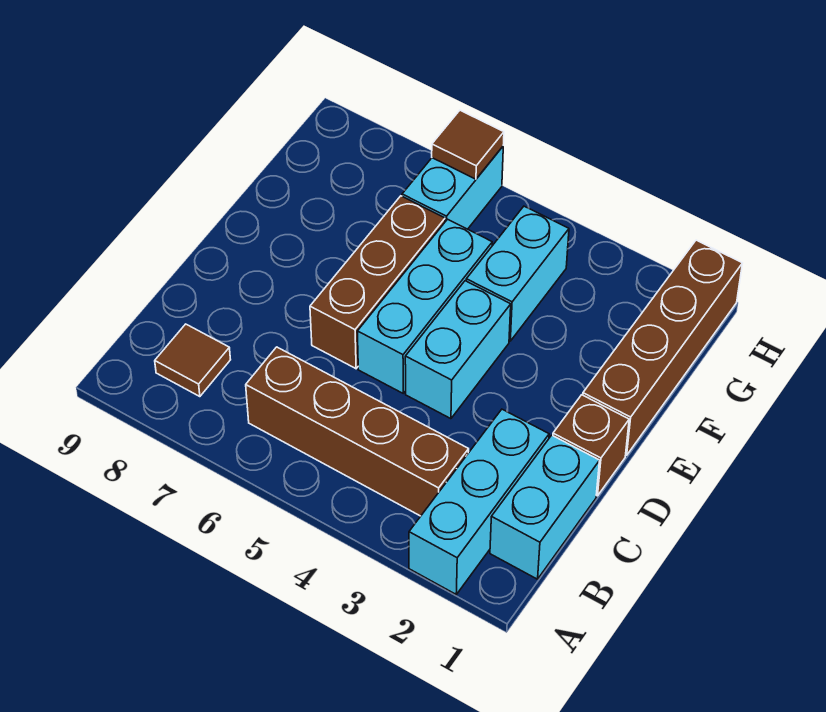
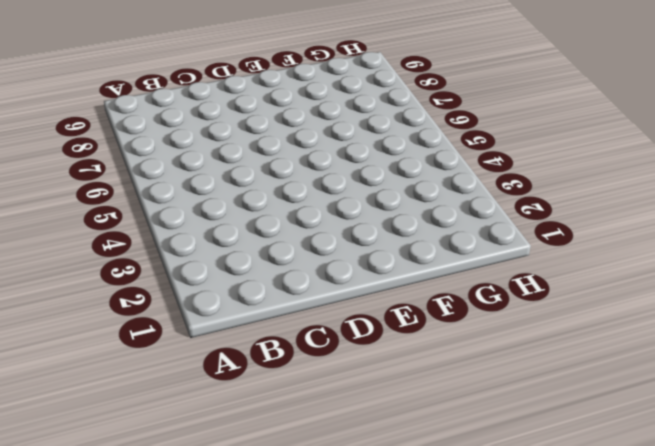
none -> cyan 1x3 brick [409,409,549,594]
none -> cyan 1x2 brick [490,435,600,579]
none -> brown 1x4 brick [246,347,469,516]

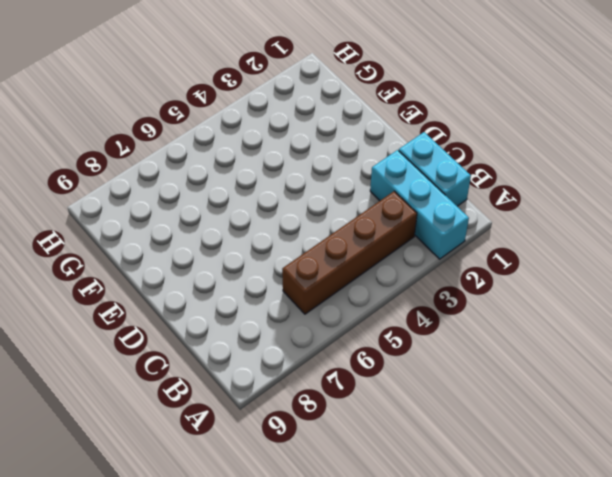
none -> brown 1x1 tile [155,324,231,397]
none -> brown 1x1 brick [553,395,629,496]
none -> cyan 1x2 brick [405,281,511,419]

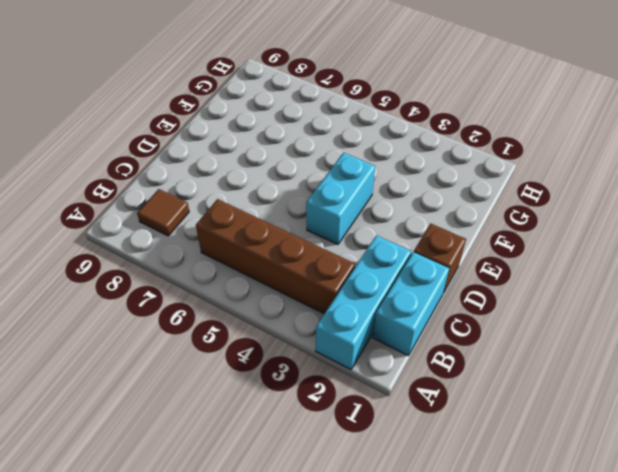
none -> cyan 1x3 brick [357,219,492,393]
none -> brown 1x3 brick [310,196,445,369]
none -> brown 1x4 brick [583,240,742,455]

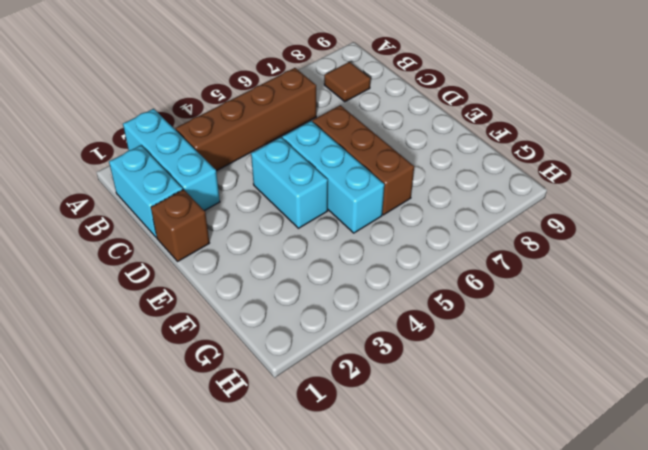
none -> brown 1x4 brick [583,240,742,455]
none -> cyan 1x2 brick [466,206,569,341]
none -> cyan 1x2 brick [402,147,503,229]

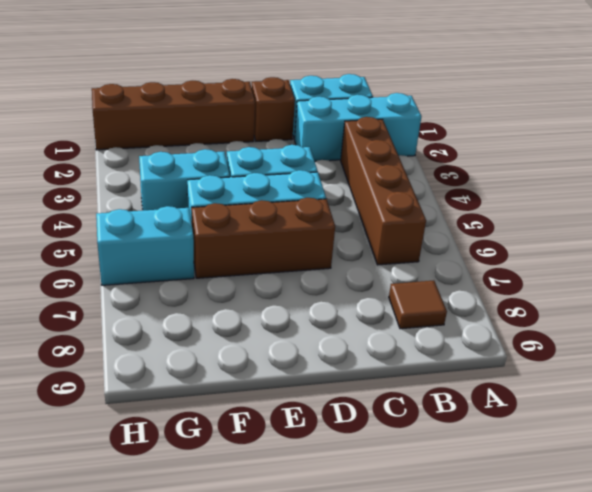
none -> brown 1x1 tile [432,110,504,179]

